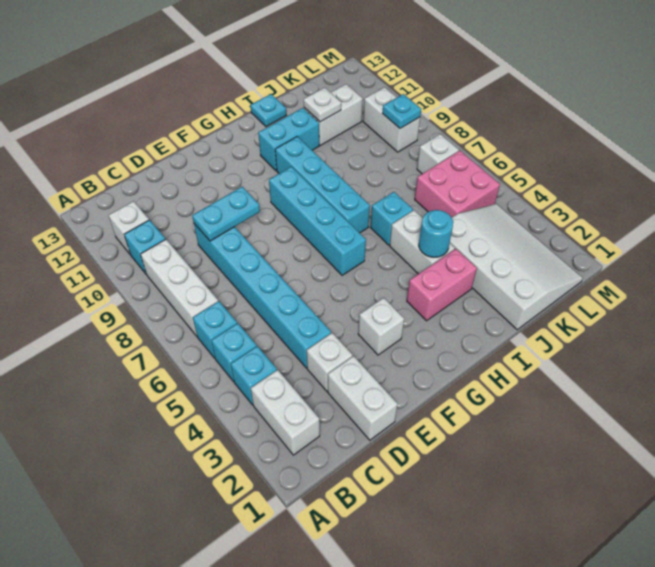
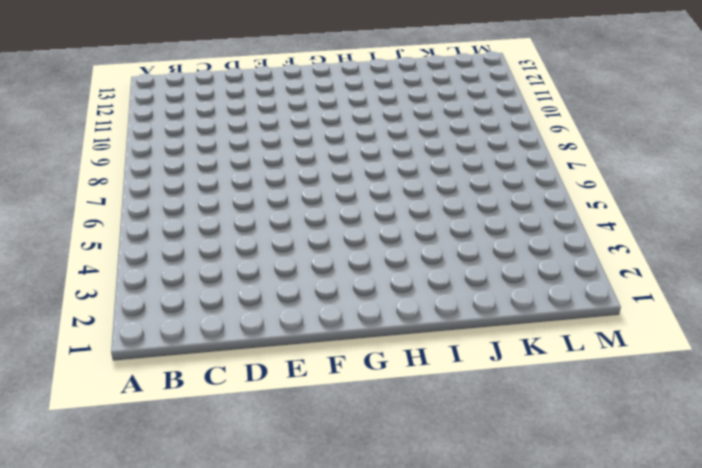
none -> white 1x2 brick [251,370,320,455]
none -> cyan 1x1 brick [231,346,277,405]
none -> cyan 1x1 brick [211,323,257,381]

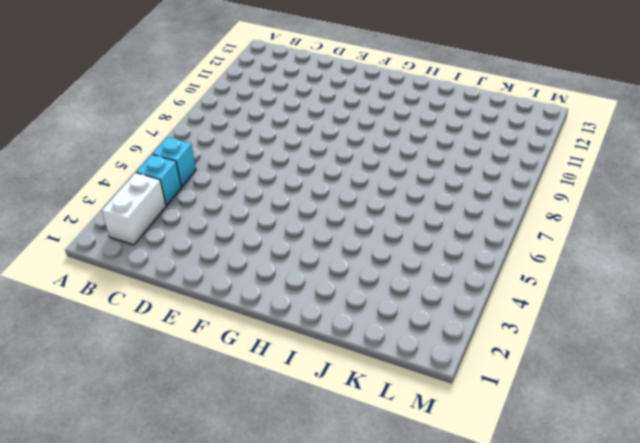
none -> cyan 1x1 brick [193,301,237,358]
none -> white 1x3 brick [141,239,218,336]
none -> cyan 1x1 brick [124,220,165,274]

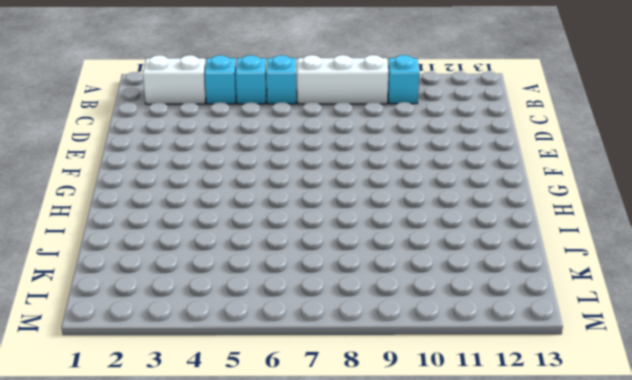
none -> white 1x1 brick [109,201,149,255]
none -> white 1x2 brick [328,356,398,440]
none -> white 1x1 brick [307,333,352,391]

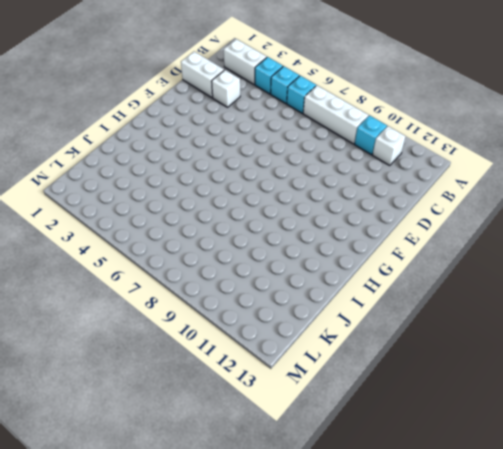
none -> cyan 1x6 brick [194,224,331,368]
none -> white 1x1 brick [358,298,404,355]
none -> cyan 1x4 brick [269,167,366,275]

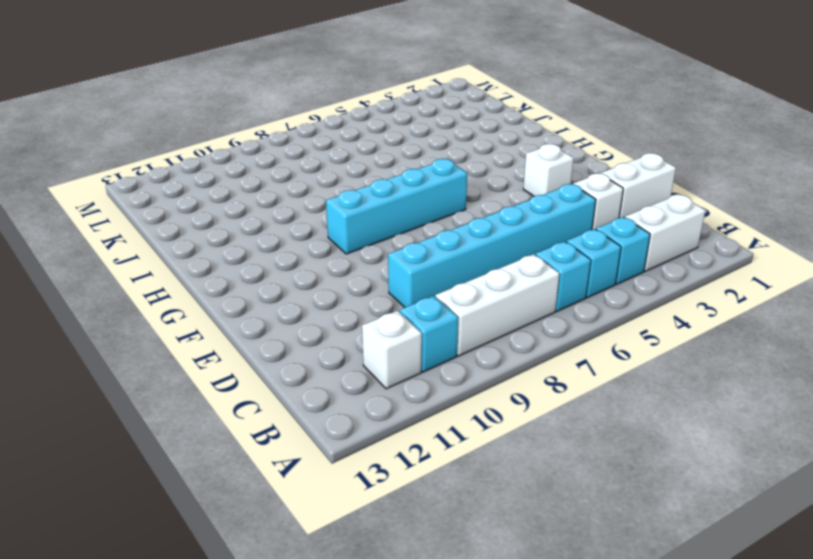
none -> pink 1x2 brick [407,249,477,321]
none -> cyan 1x4 brick [275,137,370,233]
none -> cyan 1x2 brick [258,108,319,171]

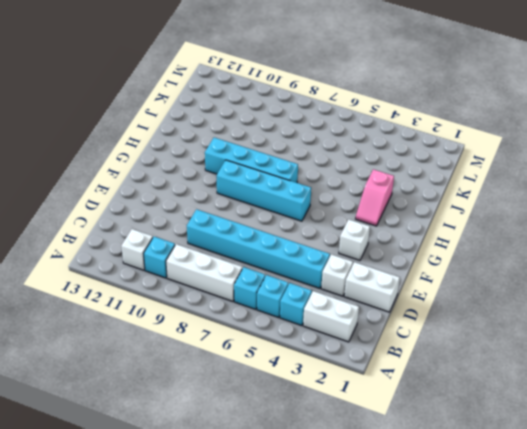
pink 1x2 slope [356,169,394,226] -> pink 1x2 brick [407,249,477,321]
none -> cyan 1x2 brick [258,108,319,171]
none -> white 1x2 brick [390,210,455,274]
none -> cyan 1x1 brick [370,192,413,245]

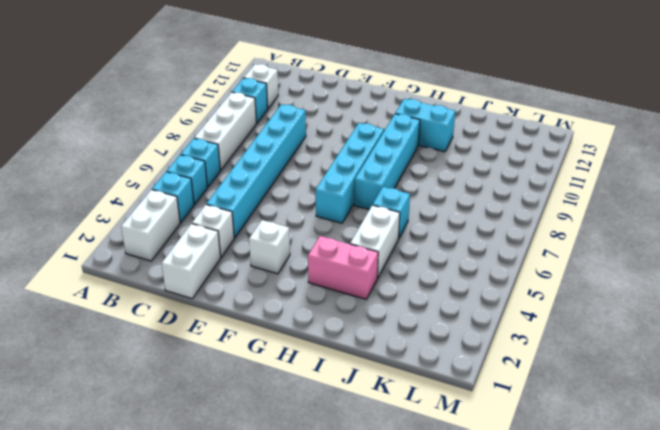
none -> cyan 1x1 plate [250,94,286,127]
none -> white 3x4 slope [450,204,583,330]
none -> white 1x2 brick [303,84,363,145]

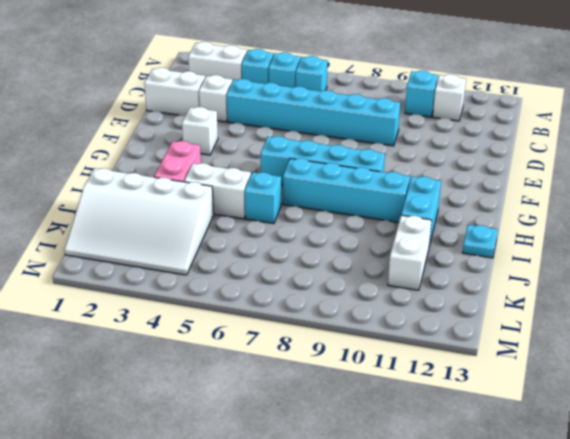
none -> white 1x3 brick [141,239,218,336]
none -> pink 2x2 brick [415,151,500,217]
none -> white 1x1 brick [417,134,459,174]

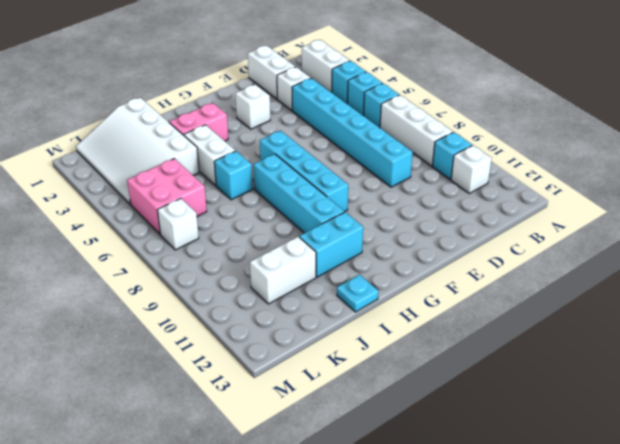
none -> white 1x2 brick [363,87,420,152]
none -> cyan 1x2 plate [192,187,260,241]
none -> cyan 1x1 round brick [419,210,453,257]

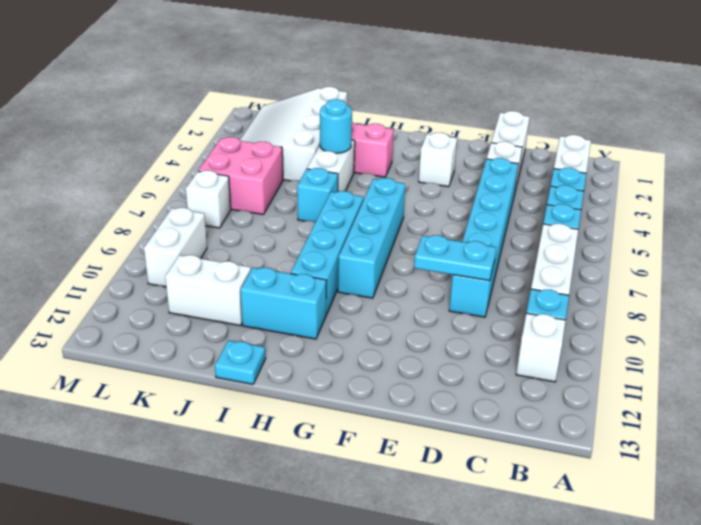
none -> white 1x1 plate [304,88,341,122]
none -> cyan 1x1 plate [382,94,421,129]

